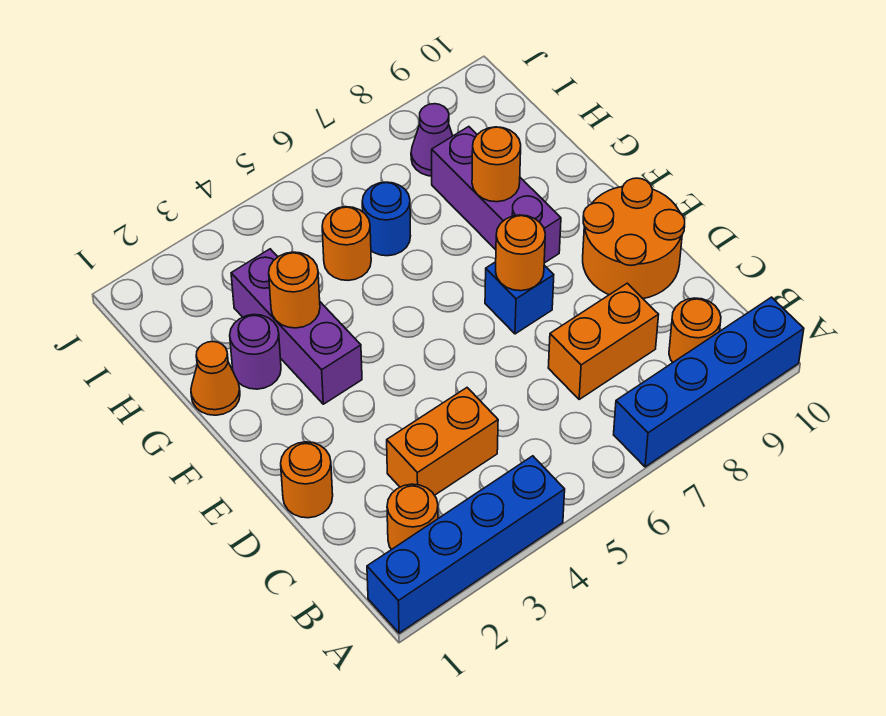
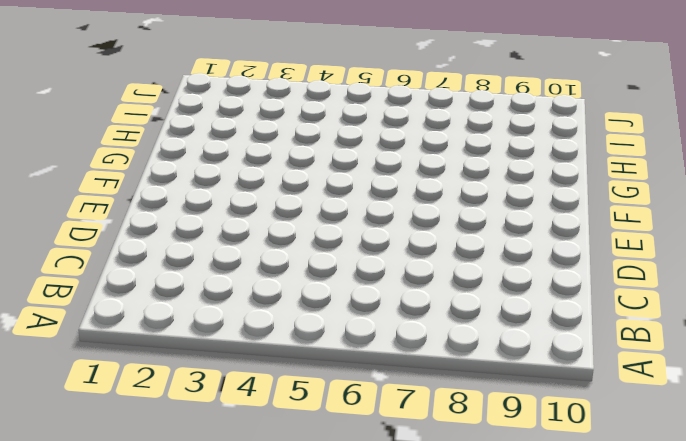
none -> blue 1x4 brick [367,456,565,633]
none -> blue 1x4 brick [614,297,804,467]
none -> orange 1x1 round brick [387,484,438,550]

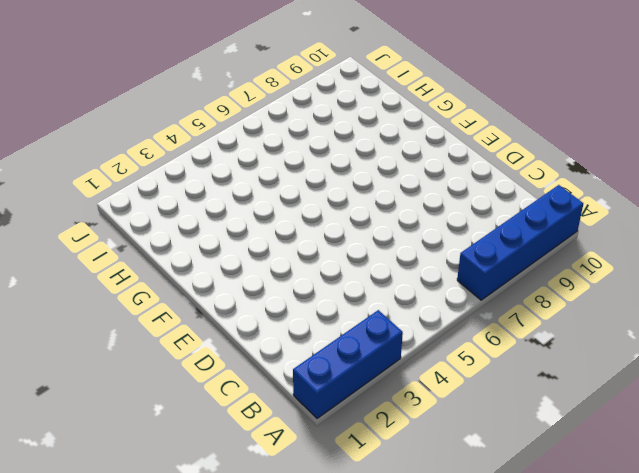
blue 1x3 brick [293,310,403,419] -> blue 1x4 brick [367,456,565,633]
none -> orange 1x1 round brick [387,484,438,550]
none -> orange 1x1 round brick [669,298,721,362]
none -> orange 1x2 brick [387,388,498,495]

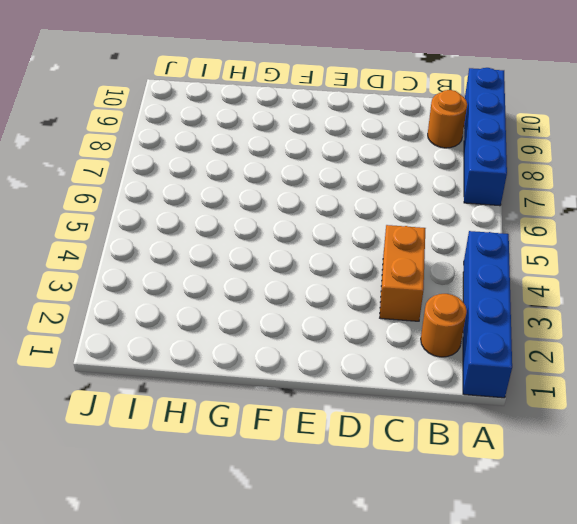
none -> orange 1x2 brick [548,283,659,399]
none -> orange 1x1 round brick [281,442,333,518]
none -> orange 2x2 round brick [583,178,685,299]

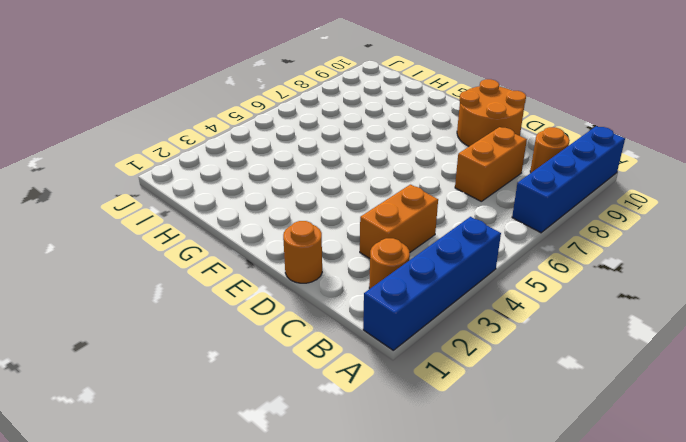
none -> blue 1x1 brick [485,262,554,334]
none -> purple 1x3 brick [231,249,362,404]
none -> purple 1x3 brick [432,127,561,263]

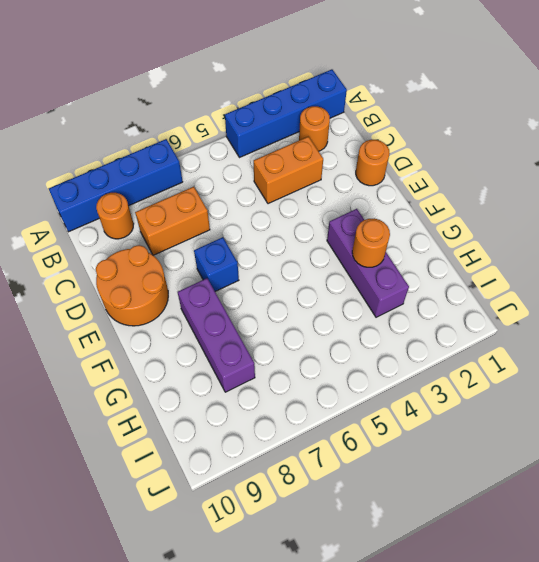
none -> orange 1x1 cone [191,342,240,415]
none -> purple 1x1 round brick [230,315,281,389]
none -> orange 1x1 round brick [322,207,371,280]

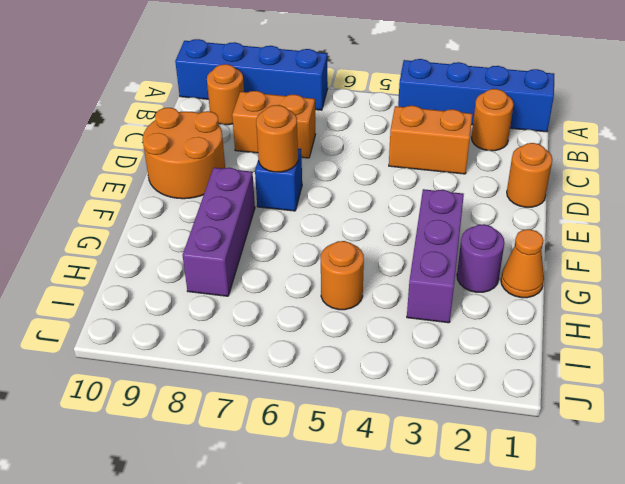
none -> blue 1x1 round brick [362,182,411,256]
none -> purple 1x1 cone [411,104,453,176]
none -> orange 1x1 round brick [269,252,320,328]

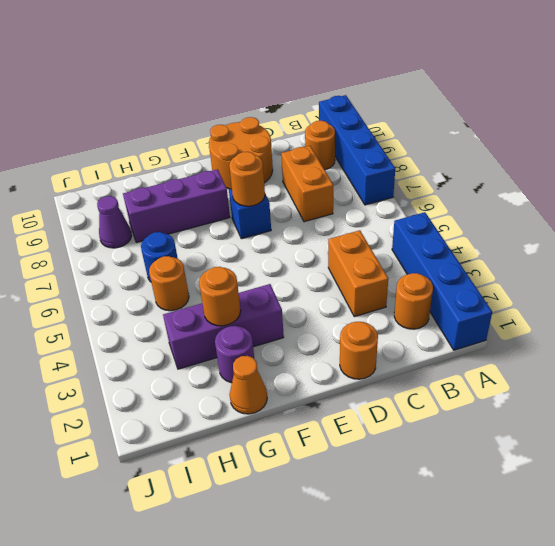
none -> orange 1x1 round brick [472,127,521,202]

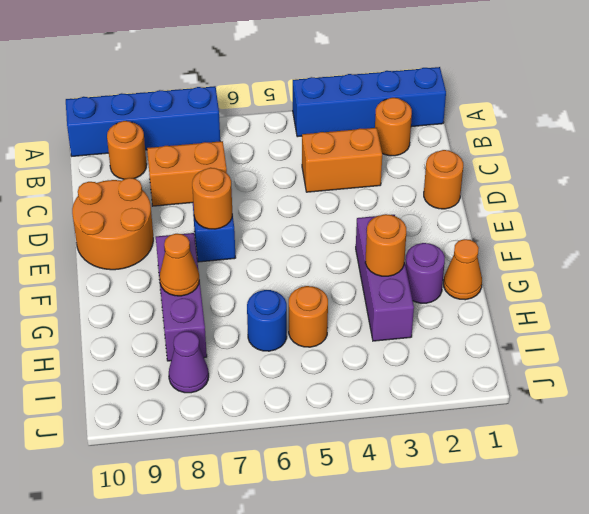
orange 1x1 cone [160,234,199,296] -> orange 1x1 round brick [472,127,521,202]

